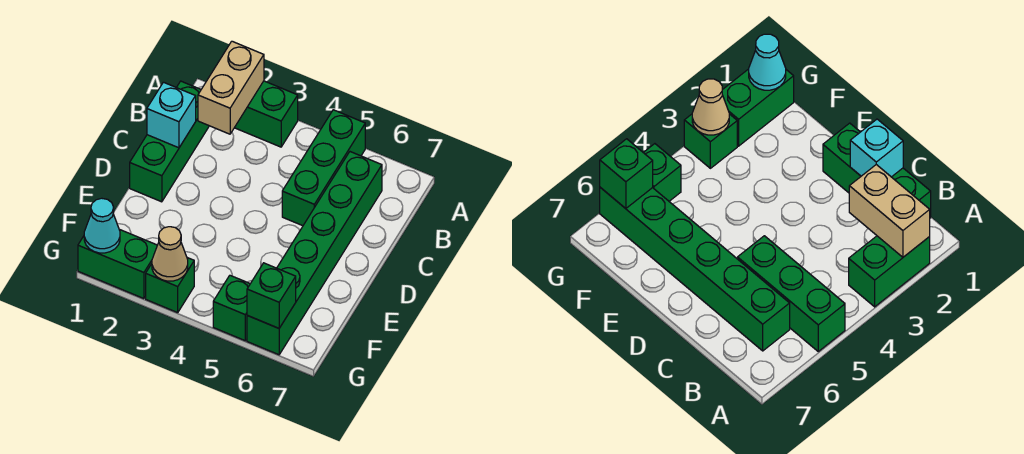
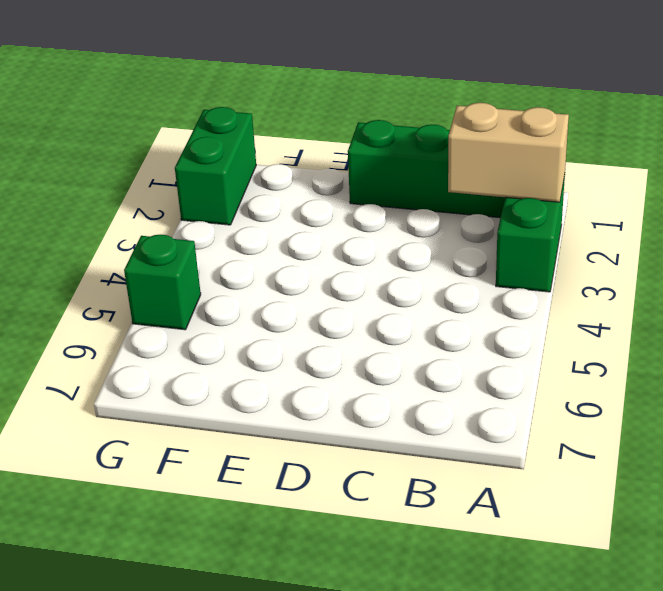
none -> green 1x3 brick [282,110,365,226]
none -> green 1x6 brick [247,152,382,355]
none -> green 1x1 brick [146,258,194,313]

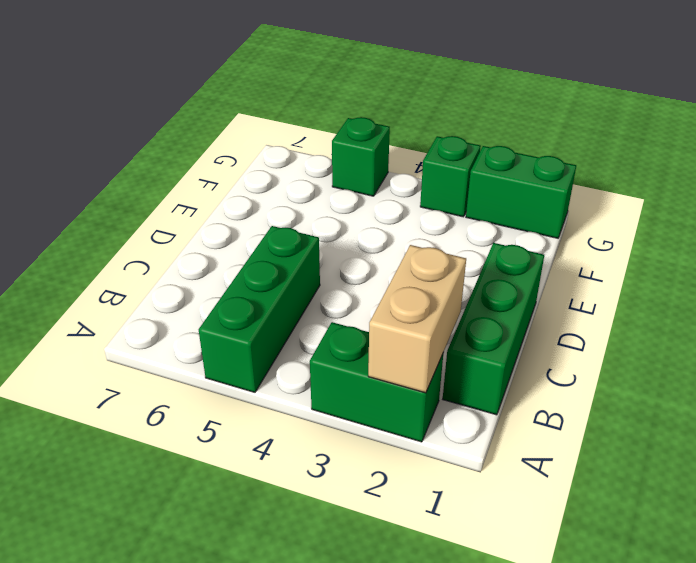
none -> green 1x6 brick [247,152,382,355]
none -> cyan 1x1 brick [147,82,196,148]
none -> cyan 1x1 cone [84,198,120,253]

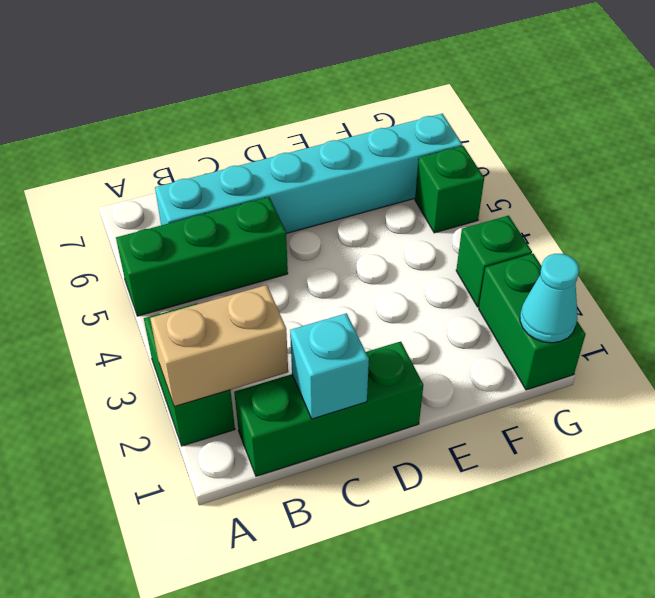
cyan 1x6 brick [155,114,462,233] -> green 1x6 brick [247,152,382,355]
none -> tan 1x1 cone [152,227,188,281]
none -> green 1x1 brick [247,263,296,328]

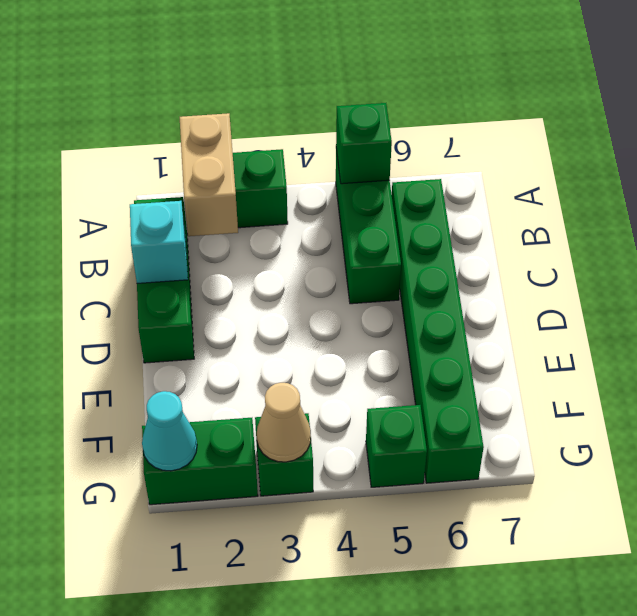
green 1x1 brick [336,103,392,184] -> green 1x1 brick moved to [247,263,296,328]

